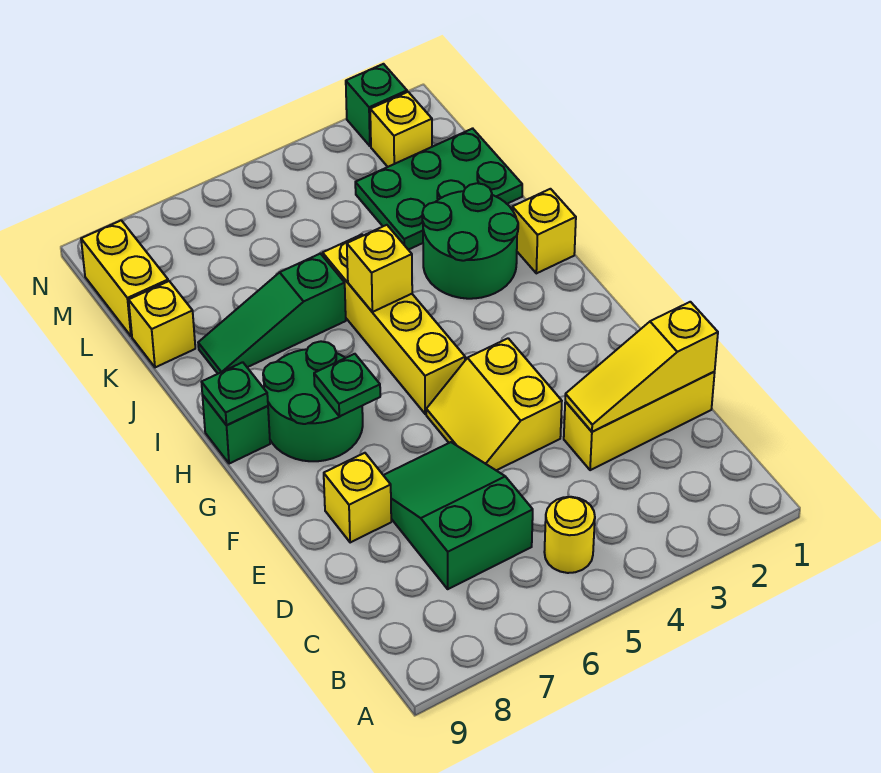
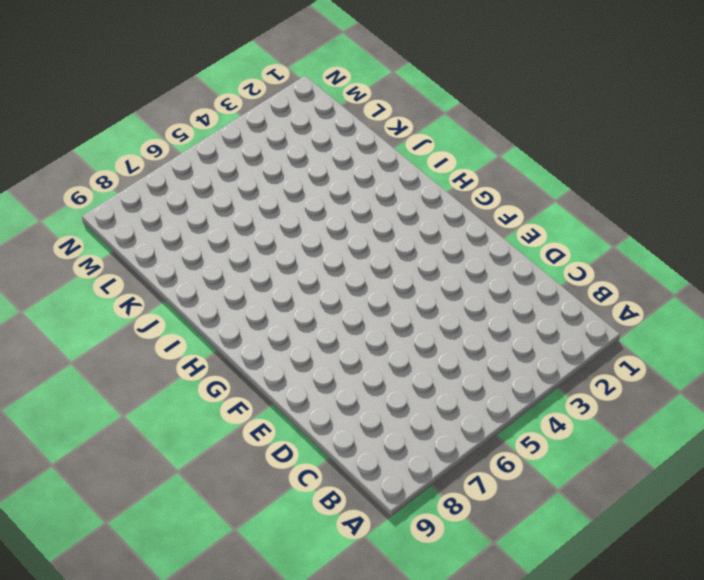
none -> yellow 1x1 round brick [544,497,595,573]
none -> green 2x3 slope [383,442,533,589]
none -> yellow 1x3 brick [564,372,715,470]

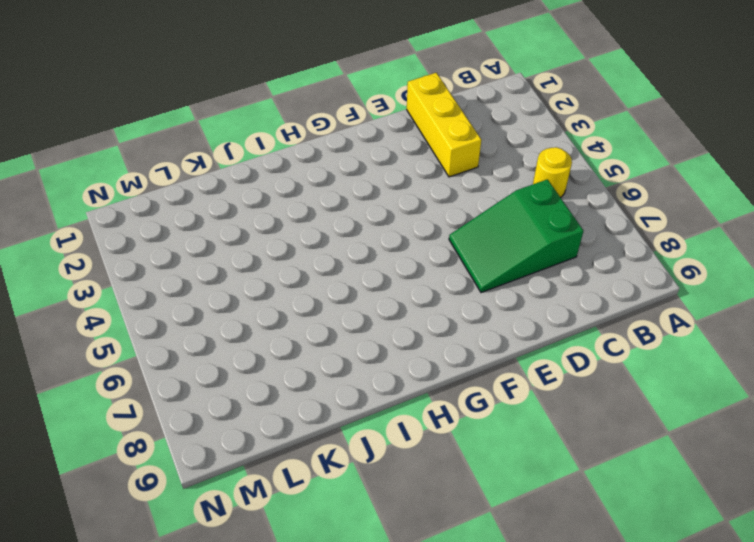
none -> yellow 2x2 slope [426,338,562,471]
none -> yellow 1x1 brick [324,453,391,543]
none -> yellow 1x4 brick [323,235,465,414]

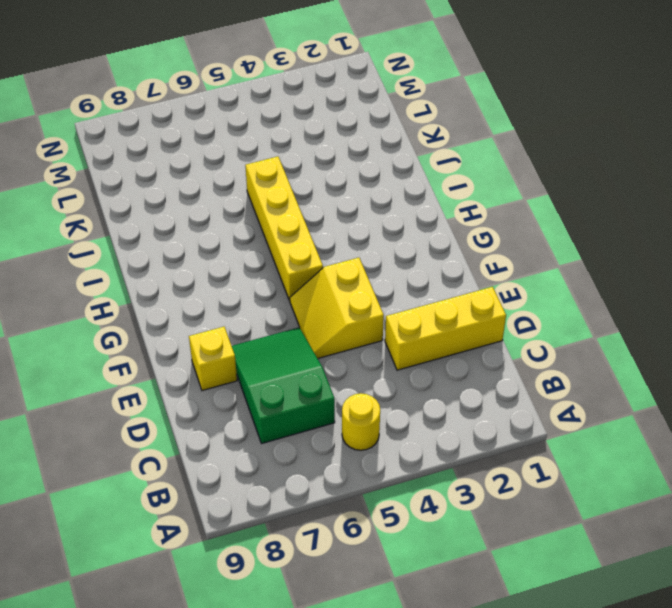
none -> green 2x2 round brick [263,341,363,461]
none -> green 1x1 brick [202,395,270,464]
none -> yellow 1x1 brick [512,189,576,273]

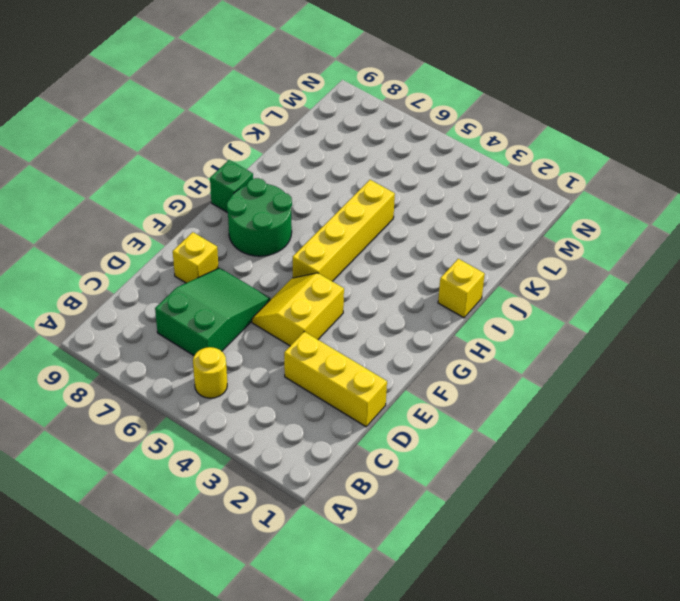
none -> green 2x2 round brick [422,183,518,299]
none -> green 1x3 slope [198,254,346,374]
none -> green 2x3 plate [355,128,522,250]

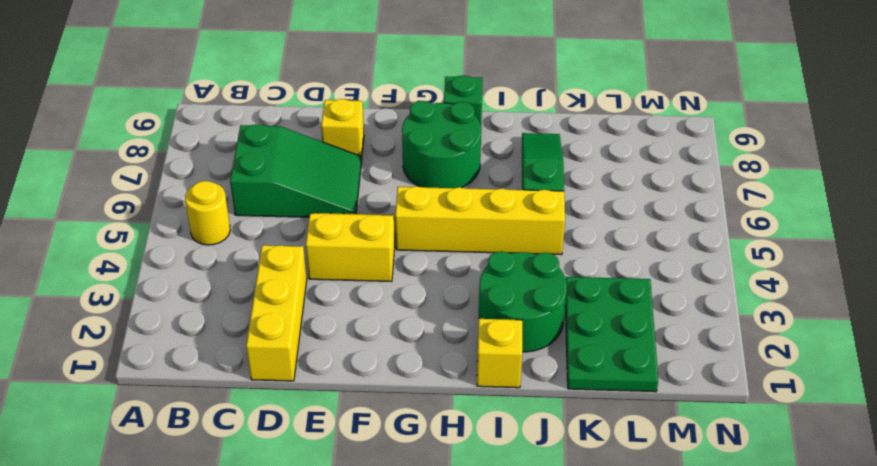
none -> yellow 1x1 brick [129,281,195,367]
none -> yellow 1x2 brick [81,220,168,336]
none -> yellow 1x1 brick [370,92,432,167]

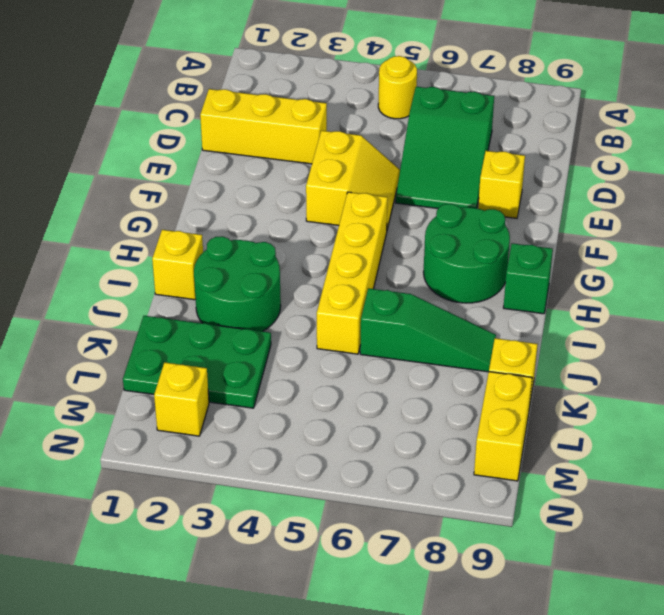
none -> green 1x1 brick [346,64,407,146]
none -> yellow 1x3 slope [565,302,718,432]
none -> green 1x1 plate [314,354,380,416]

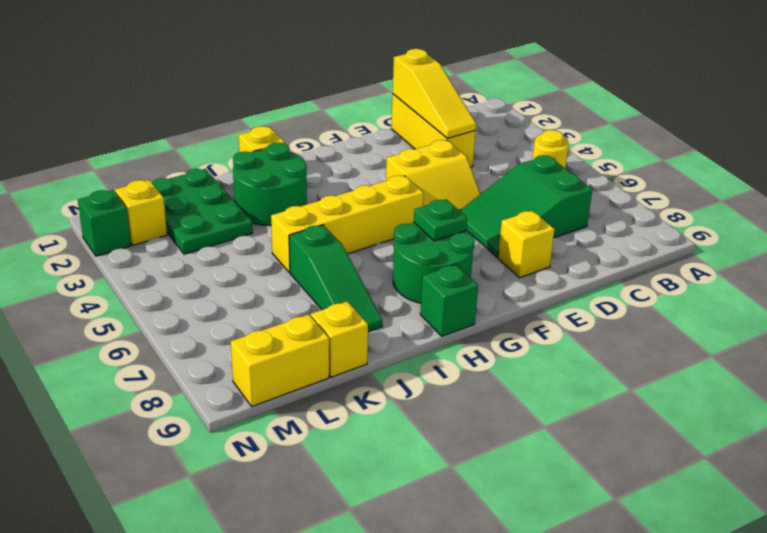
none -> green 1x1 plate [202,362,268,425]
none -> yellow 1x1 brick [347,225,412,312]

